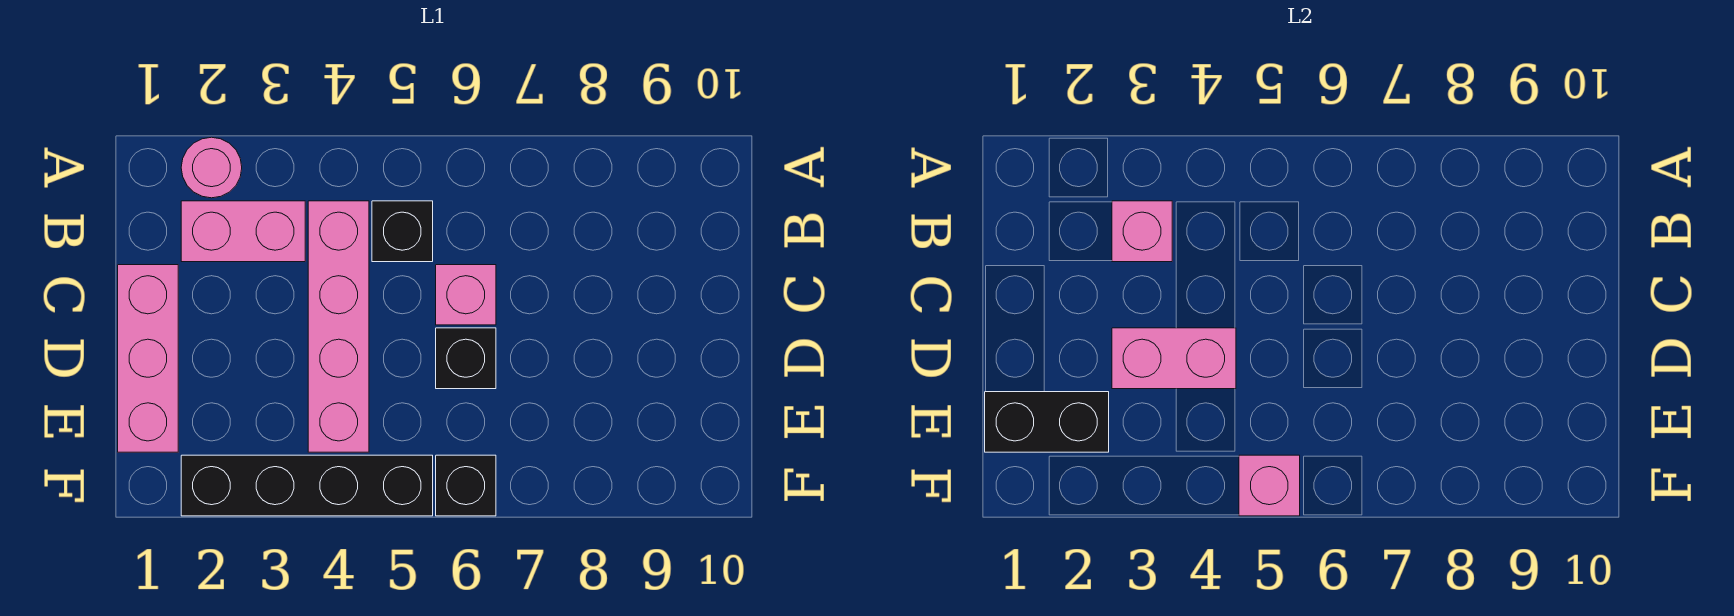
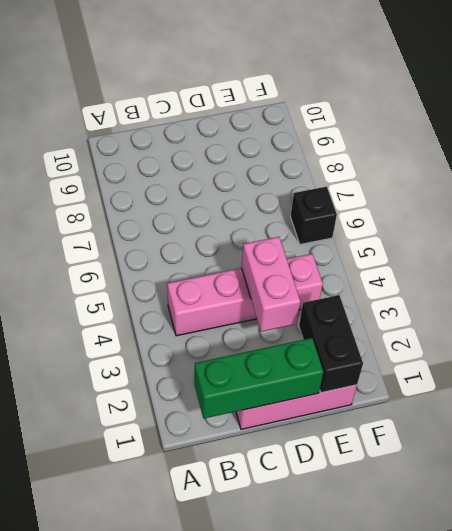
green 1x3 brick [194,338,323,418] -> none
none -> pink 1x1 round brick [181,137,242,198]
none -> pink 1x2 brick [181,201,305,262]
none -> black 1x1 brick [372,201,433,262]

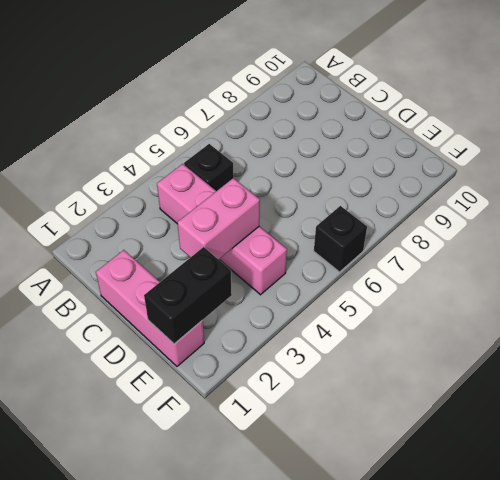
none -> pink 1x1 round brick [181,137,242,198]
none -> pink 1x2 brick [181,201,305,262]
none -> pink 1x1 brick [436,265,496,325]

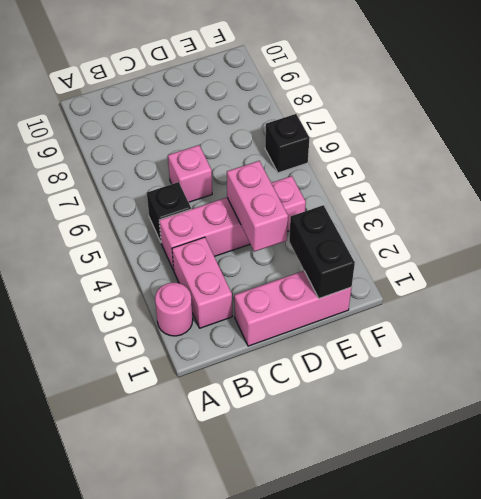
none -> black 1x1 brick [436,328,496,389]
none -> black 1x4 brick [181,455,433,516]
none -> pink 1x1 brick [1112,201,1172,262]

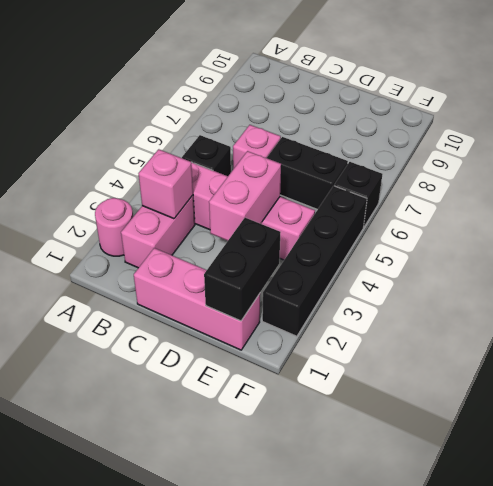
black 1x2 brick [267,137,348,210] -> black 1x1 brick [436,328,496,389]
none -> pink 1x1 brick [1239,455,1300,516]

